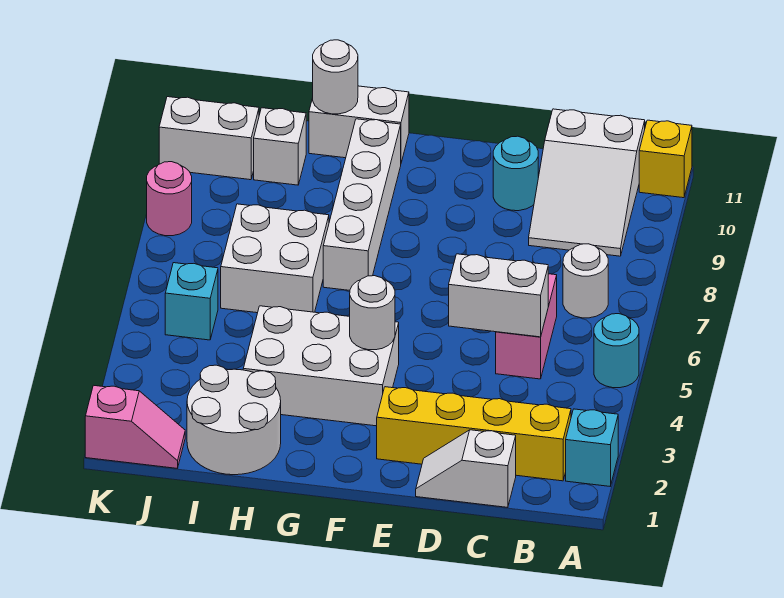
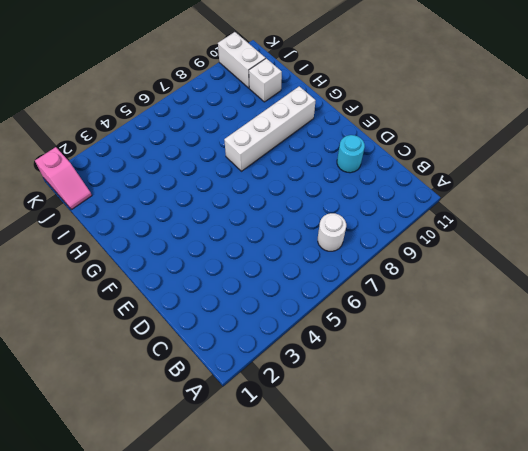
none -> cyan 1x1 brick [566,409,618,486]
none -> cyan 1x1 round brick [594,314,639,388]
none -> yellow 1x1 brick [639,120,692,198]

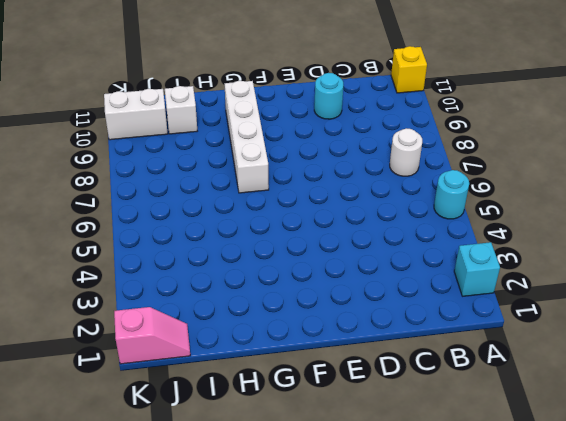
none -> yellow 1x4 brick [377,387,571,481]
none -> white 2x3 slope [529,109,645,256]
none -> white 1x2 slope [416,430,516,507]

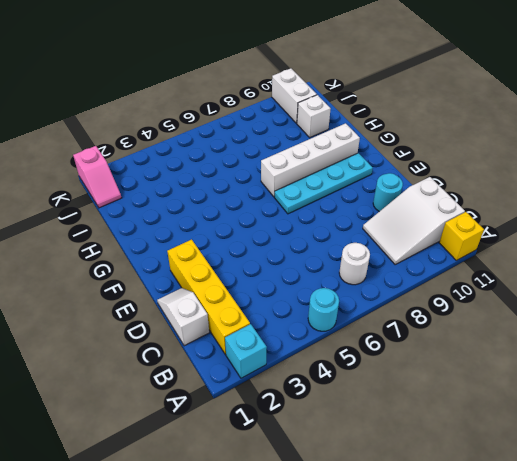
cyan 1x4 plate [274,153,373,214] -> none
none -> pink 1x2 brick [496,274,557,379]
none -> white 2x3 brick [243,306,399,426]
none -> white 1x2 brick [309,86,409,163]

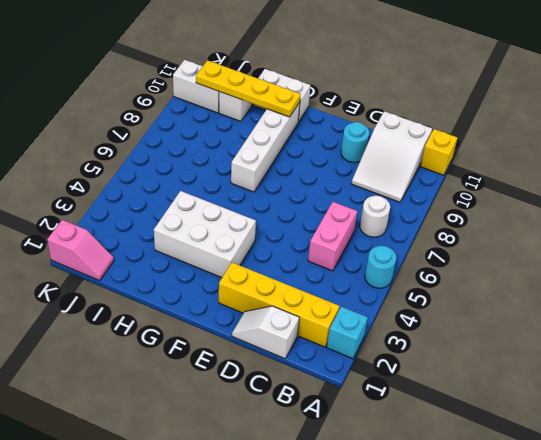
yellow 1x4 plate [196,60,301,117] -> none
none -> white 2x2 round brick [187,365,281,475]
none -> white 2x2 brick [221,204,329,313]
none -> cyan 1x1 brick [165,263,218,340]

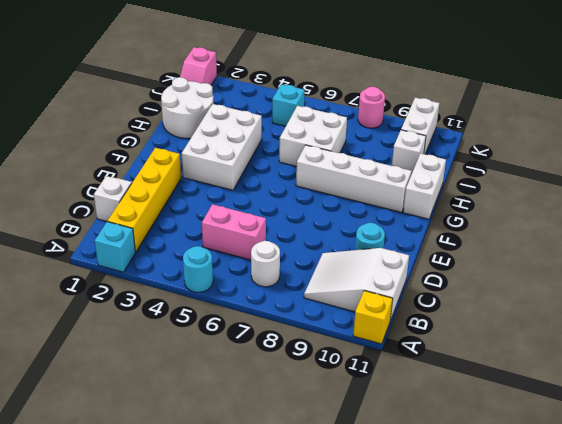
none -> white 1x2 brick [449,254,548,337]
none -> white 1x1 round brick [350,276,395,350]
none -> white 1x1 round brick [313,40,358,114]

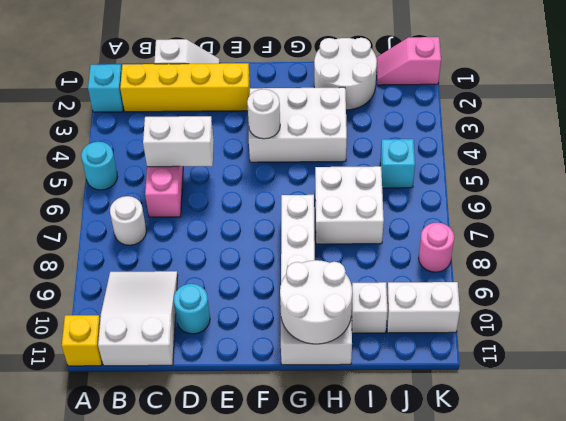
white 2x2 round brick [280,260,352,344] -> white 1x1 round brick [313,40,358,114]

